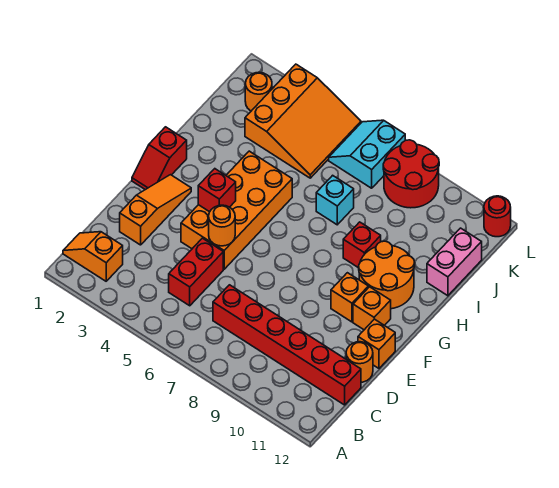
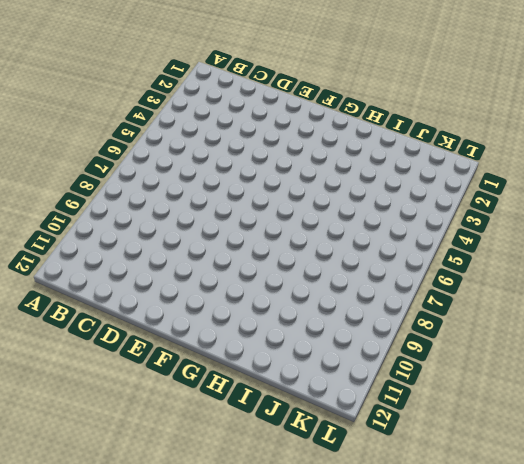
none -> orange 1x2 slope [63,232,123,281]
none -> red 1x2 brick [169,238,223,306]
none -> red 1x6 brick [213,285,361,405]

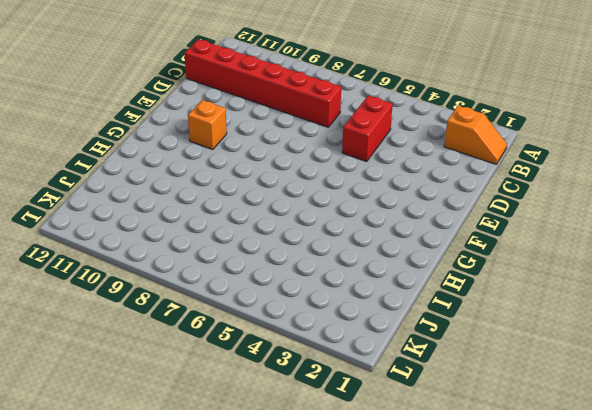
none -> orange 1x3 slope [120,175,191,245]
none -> orange 1x1 round brick [346,342,373,382]
none -> orange 2x4 brick [181,151,292,269]

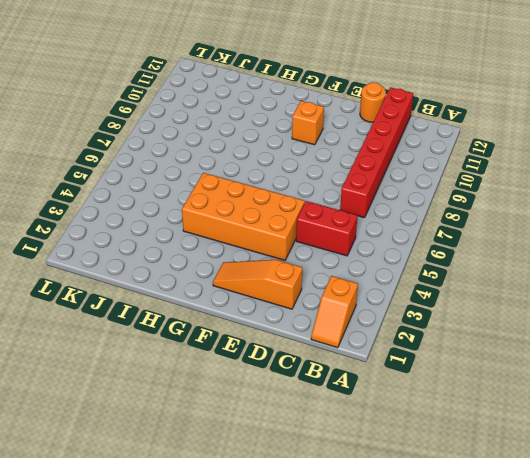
none -> orange 1x1 brick [358,319,395,368]
none -> red 1x2 slope [132,127,187,190]
none -> orange 1x1 brick [353,287,391,330]

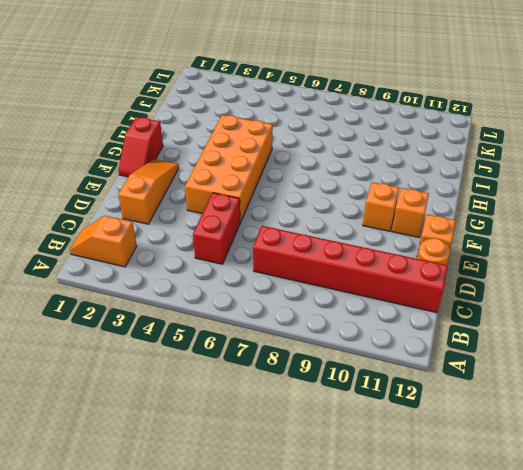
none -> orange 2x2 round brick [359,241,415,309]
none -> red 1x1 brick [343,222,381,268]
none -> cyan 1x1 brick [316,175,354,225]

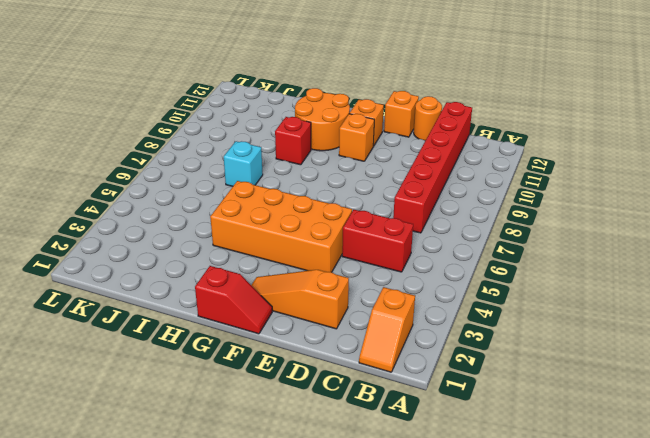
none -> pink 1x2 brick [427,228,482,296]
none -> orange 3x3 slope [245,64,361,178]
none -> orange 1x1 round brick [245,72,272,111]

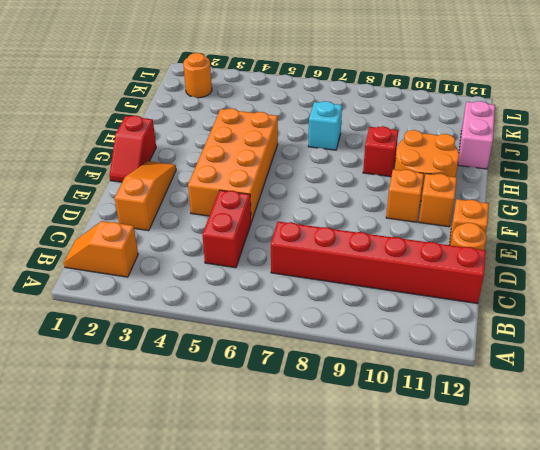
none -> orange 3x3 slope [245,64,361,178]
none -> cyan 2x2 slope [329,120,405,188]
none -> red 2x2 round brick [383,140,439,208]

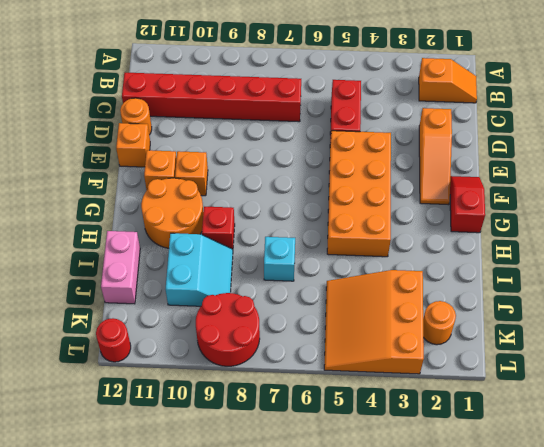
cyan 2x2 slope [166,233,233,306] -> cyan 2x2 slope moved to [329,120,405,188]
none -> orange 1x1 round brick [209,205,235,246]
none -> red 1x1 brick [198,169,236,212]

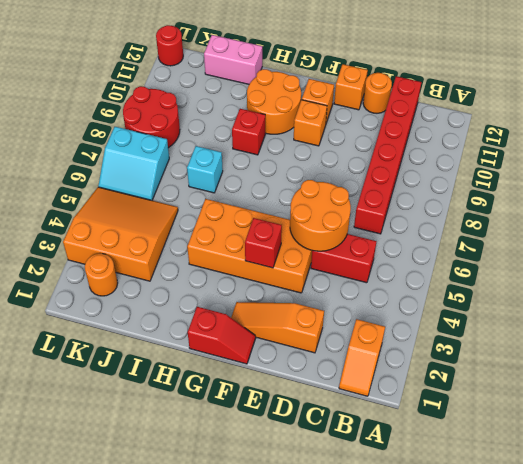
orange 2x2 round brick [290,180,351,251] -> orange 1x1 round brick [209,205,235,246]

